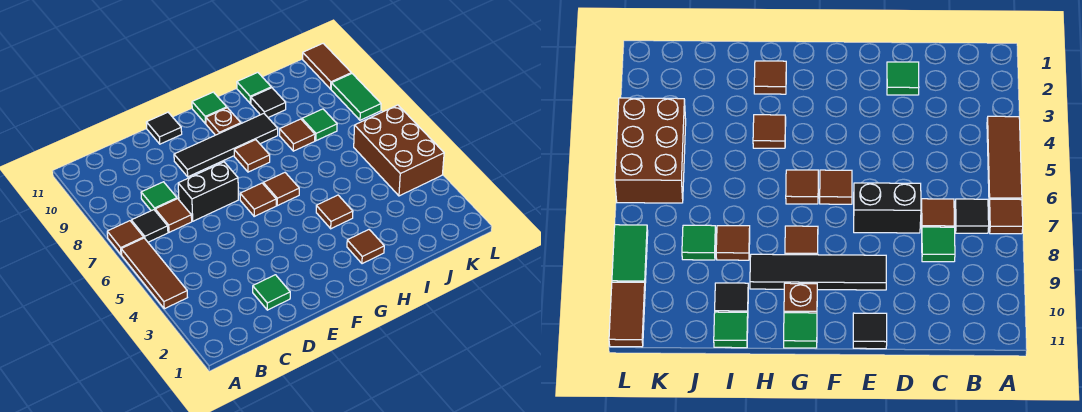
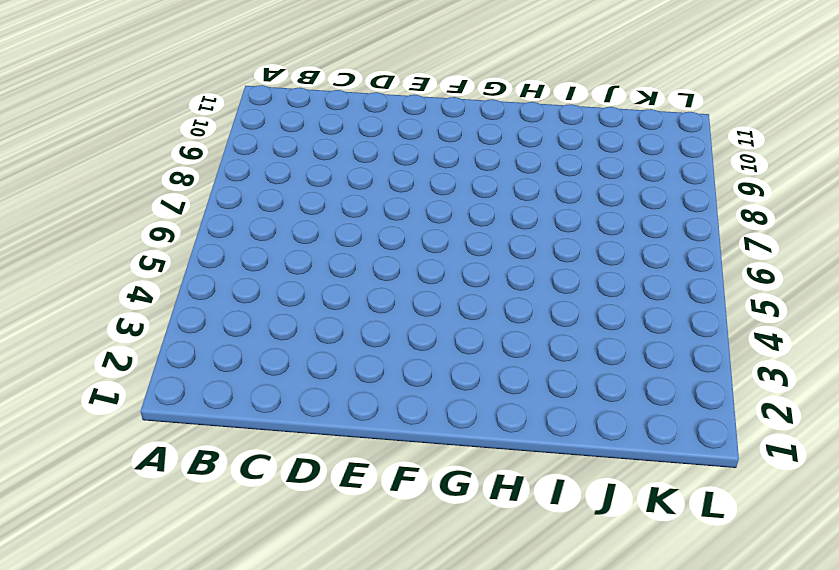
none -> brown 1x3 tile [121,238,187,309]
none -> brown 1x1 tile [107,221,144,255]
none -> black 1x1 tile [131,210,168,242]

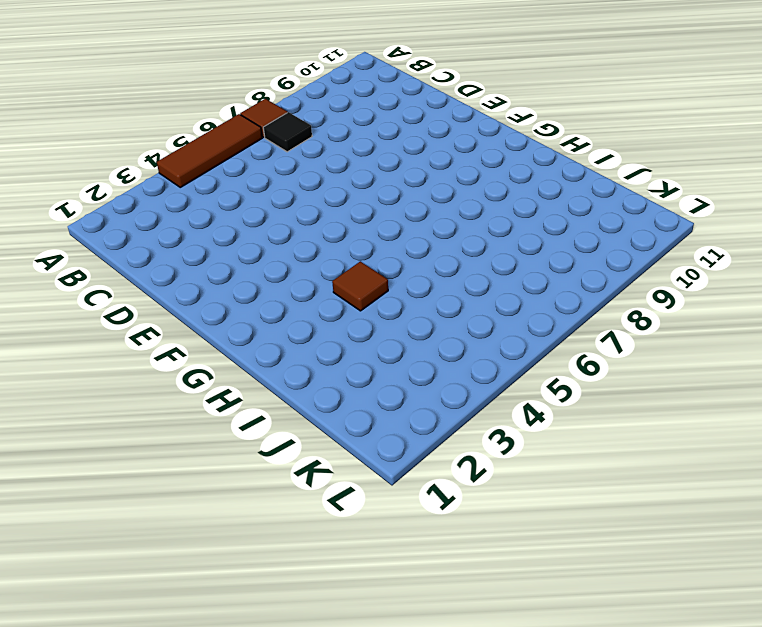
none -> brown 1x1 tile [155,199,192,232]
none -> green 1x1 tile [141,182,177,211]
none -> green 1x1 tile [253,275,290,310]

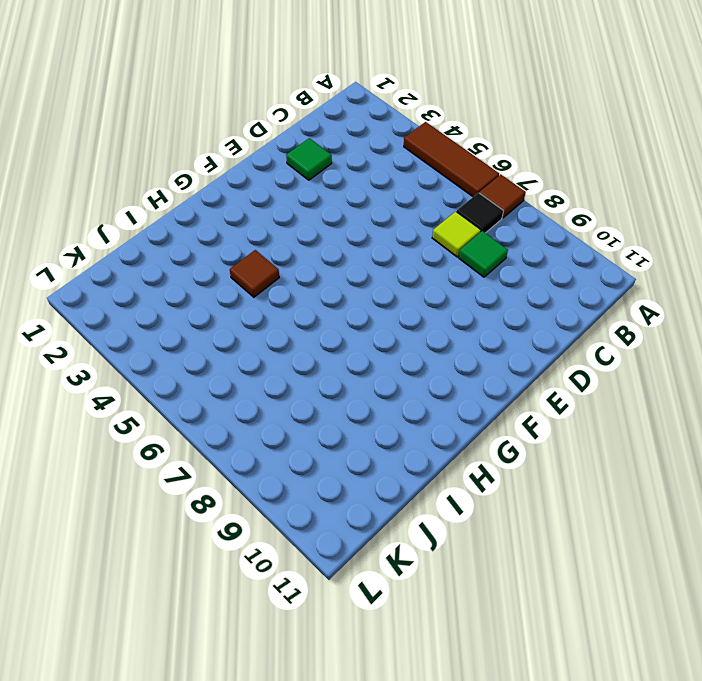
lime 1x1 tile [432,211,481,257] -> brown 1x1 tile [155,199,192,232]
none -> black 1x2 brick [178,162,238,221]
none -> black 1x4 tile [174,114,278,177]
none -> black 1x1 tile [146,112,182,144]

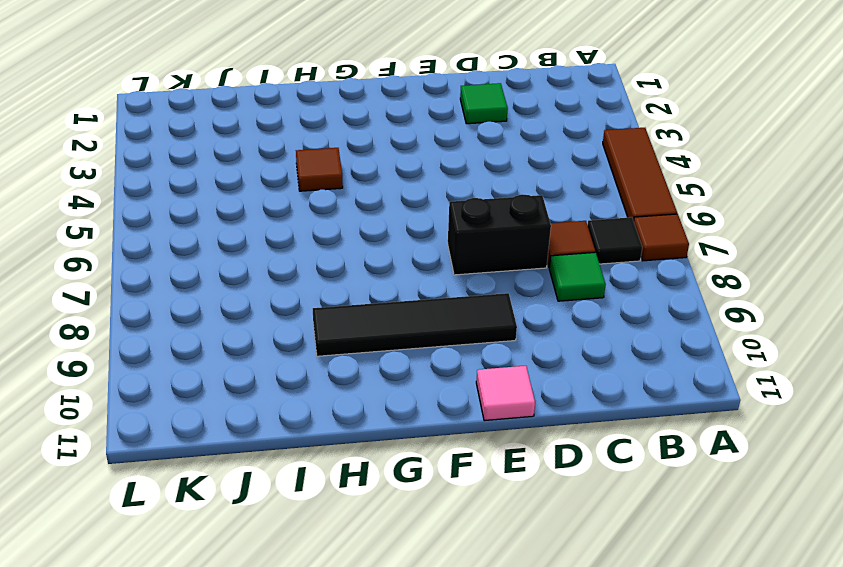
pink 1x1 tile [476,366,535,421] -> black 1x1 tile [146,112,182,144]
none -> brown 1x1 tile [240,183,276,216]
none -> brown 1x1 tile [263,173,299,206]
none -> brown 1x1 tile [234,140,270,172]

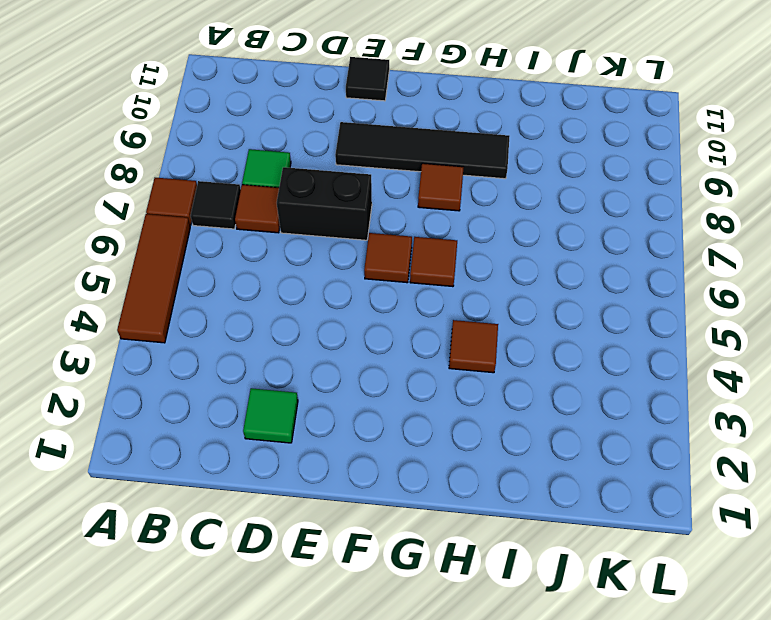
none -> brown 1x1 plate [206,108,241,135]
none -> green 1x1 tile [192,92,227,124]
none -> brown 1x1 tile [347,230,384,264]

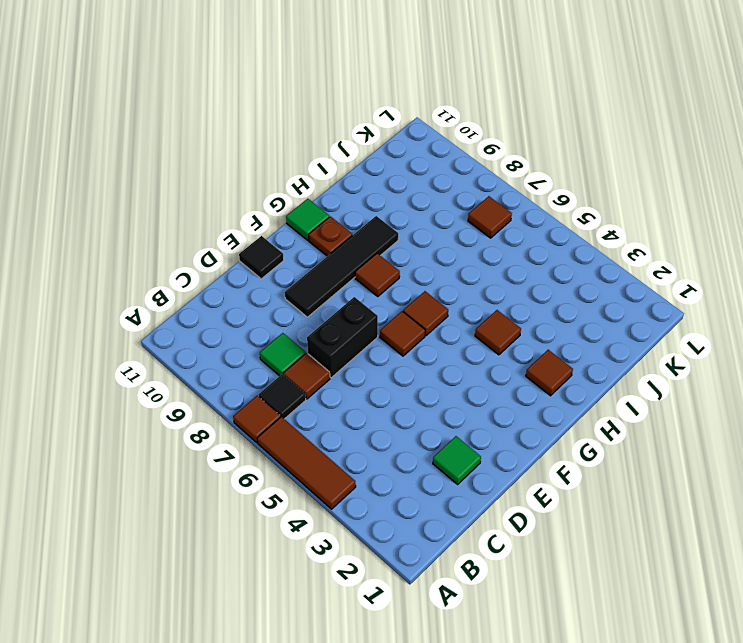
brown 1x1 tile [468,196,512,238] -> brown 1x1 tile moved to [280,119,315,151]
none -> black 1x1 tile [251,88,286,117]
none -> green 1x1 tile [237,72,271,103]
none -> green 1x1 tile [302,109,337,141]

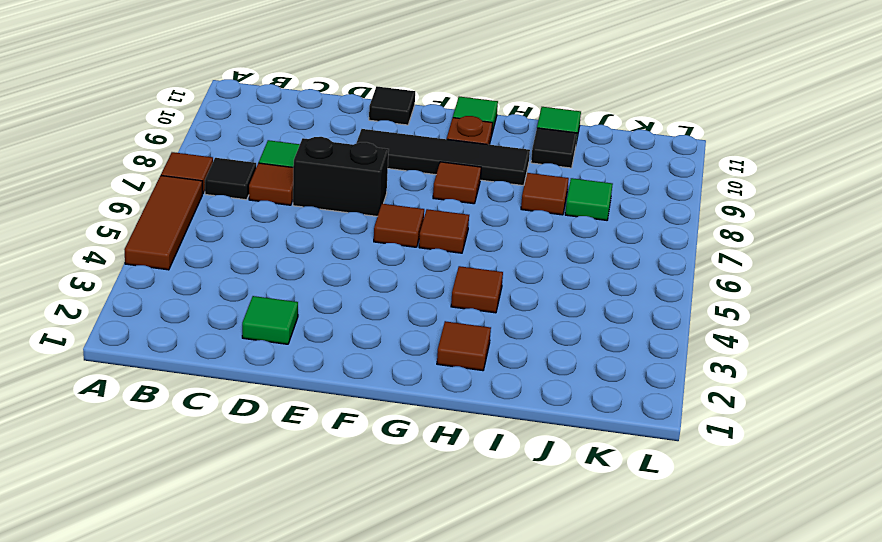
none -> brown 2x3 brick [354,105,444,196]
none -> green 1x2 tile [331,74,381,120]
none -> brown 1x2 tile [303,43,351,89]

